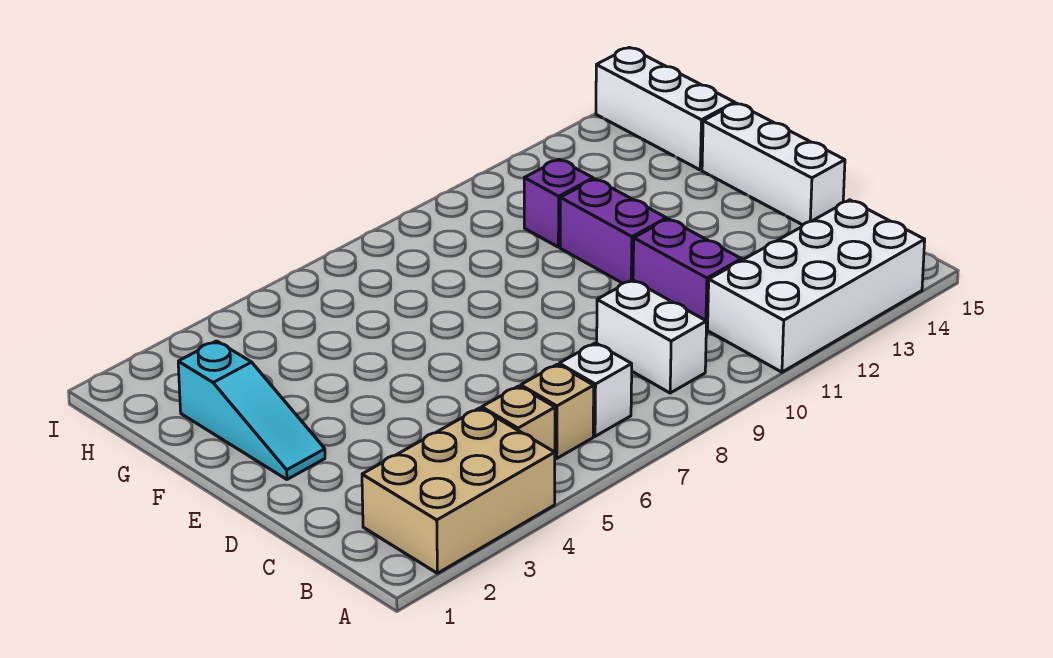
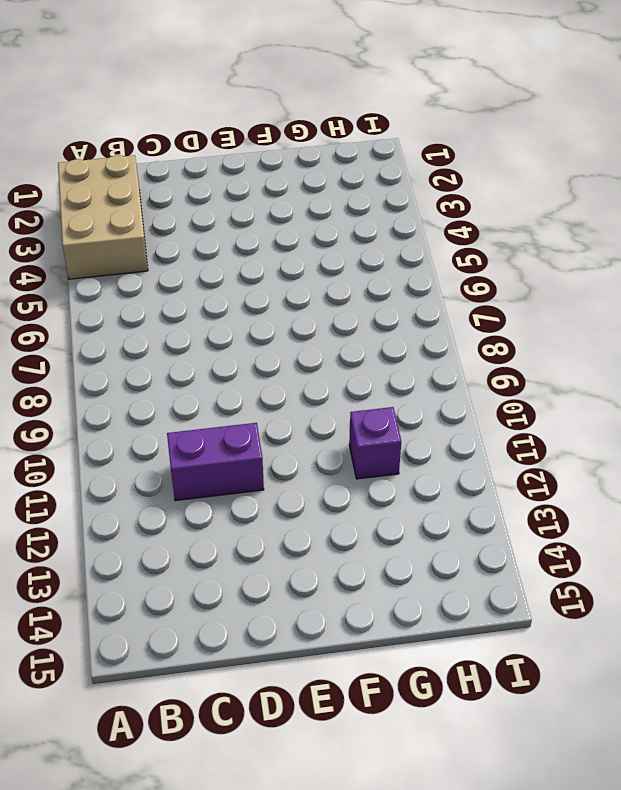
none -> white 2x4 brick [708,200,925,372]
none -> tan 1x1 brick [482,386,555,452]
none -> tan 1x1 brick [521,364,594,458]

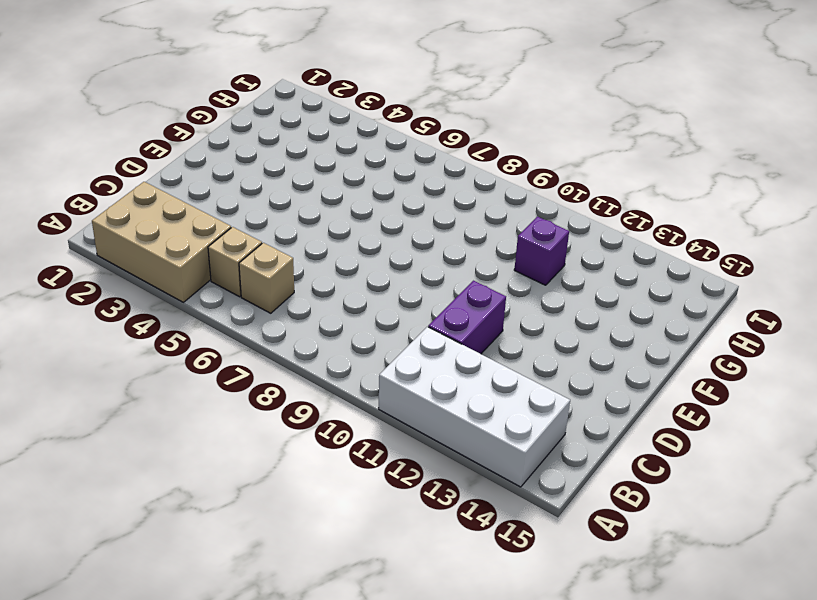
none -> white 1x1 brick [559,343,632,436]
none -> white 1x2 brick [597,280,707,393]
none -> white 1x3 brick [702,103,845,225]

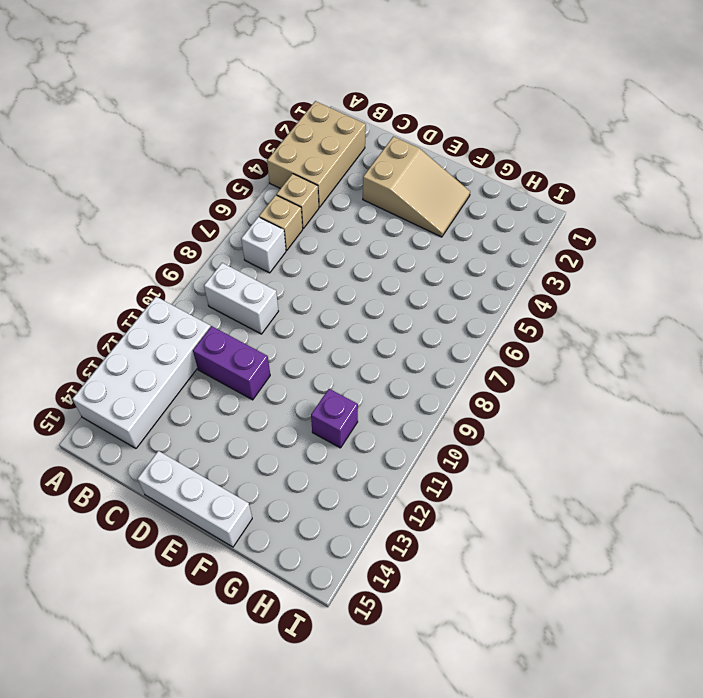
tan 2x3 slope [363,136,470,237] -> cyan 1x3 slope [178,341,325,479]
none -> purple 1x2 brick [560,179,666,283]
none -> white 1x3 brick [596,47,734,170]

